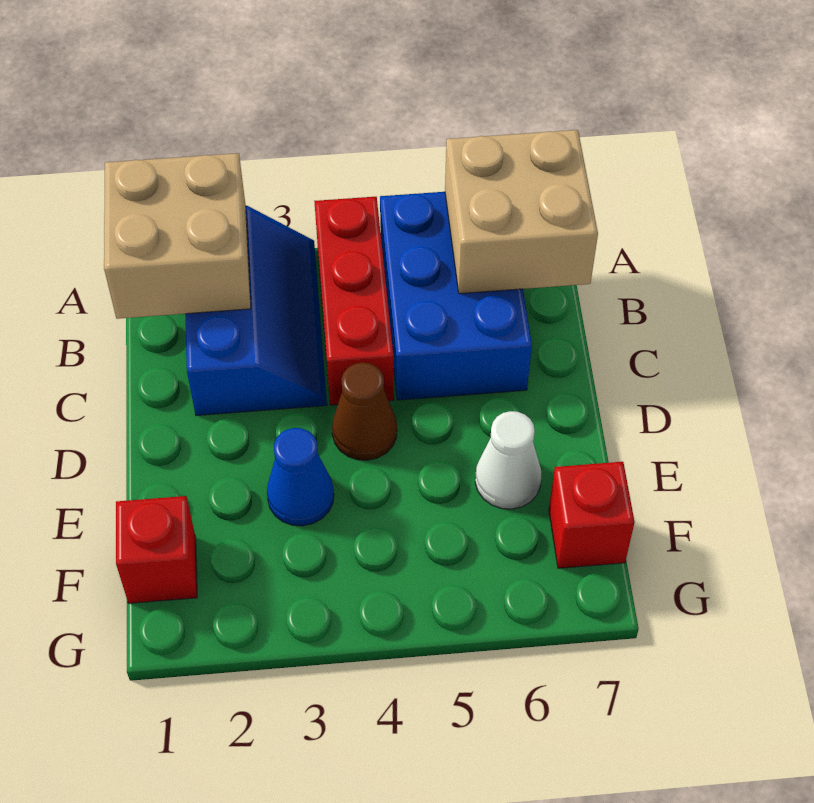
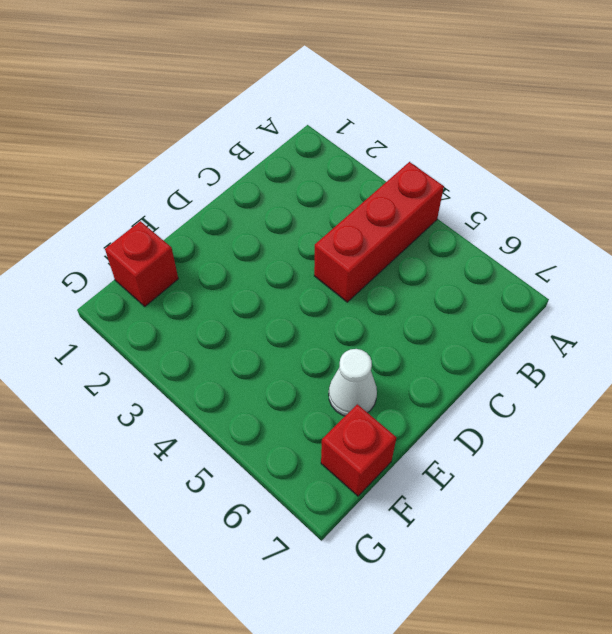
none -> blue 2x3 slope [185,206,327,416]
none -> blue 2x3 brick [380,192,532,400]

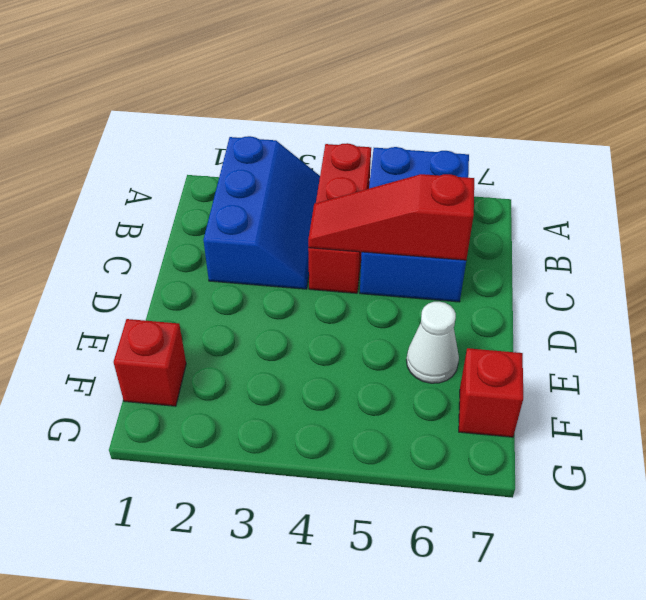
red 1x3 slope [308,174,474,260] -> none
none -> brown 1x1 cone [332,363,397,460]
none -> blue 1x1 cone [267,428,334,526]

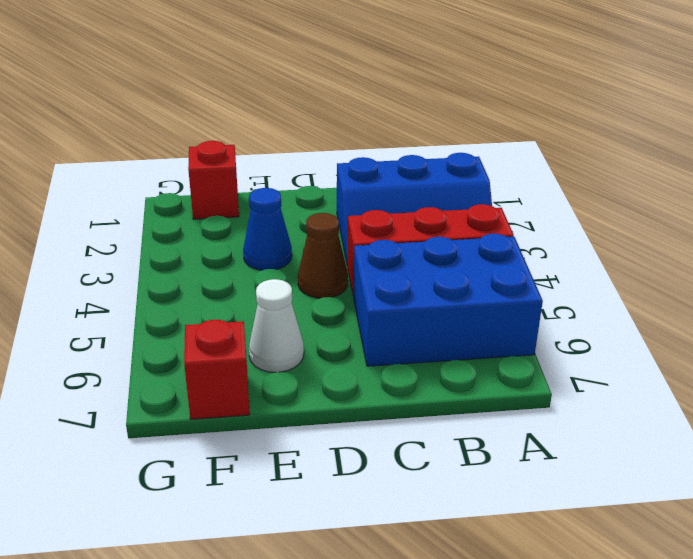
none -> tan 2x2 brick [104,153,251,319]
none -> tan 2x2 brick [445,130,598,294]

